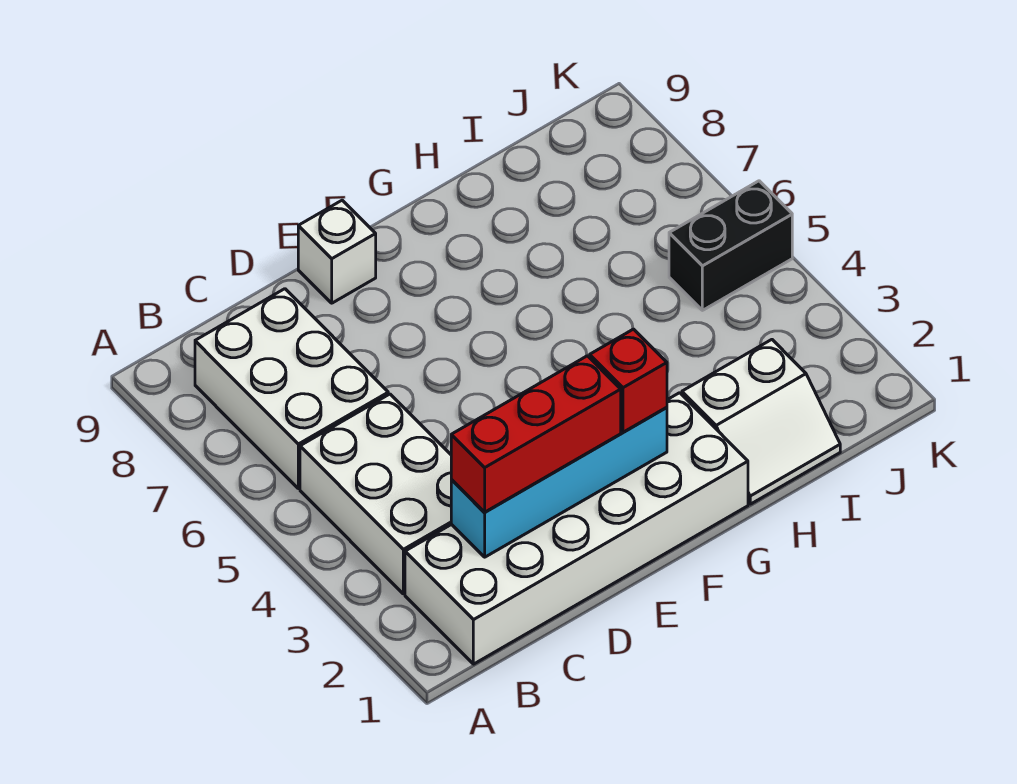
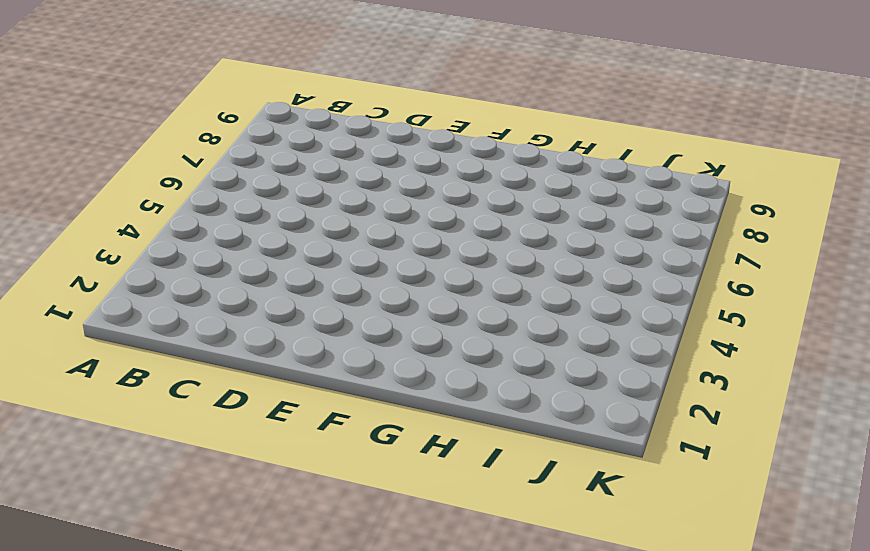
none -> white 2x6 brick [405,393,748,664]
none -> white 2x3 brick [300,394,451,594]

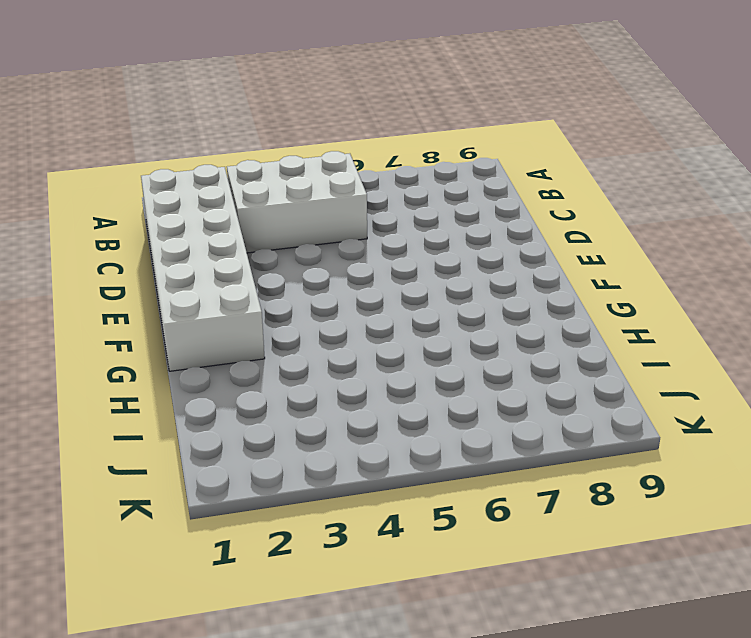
none -> white 2x3 brick [195,289,388,489]
none -> white 1x1 brick [298,200,376,303]

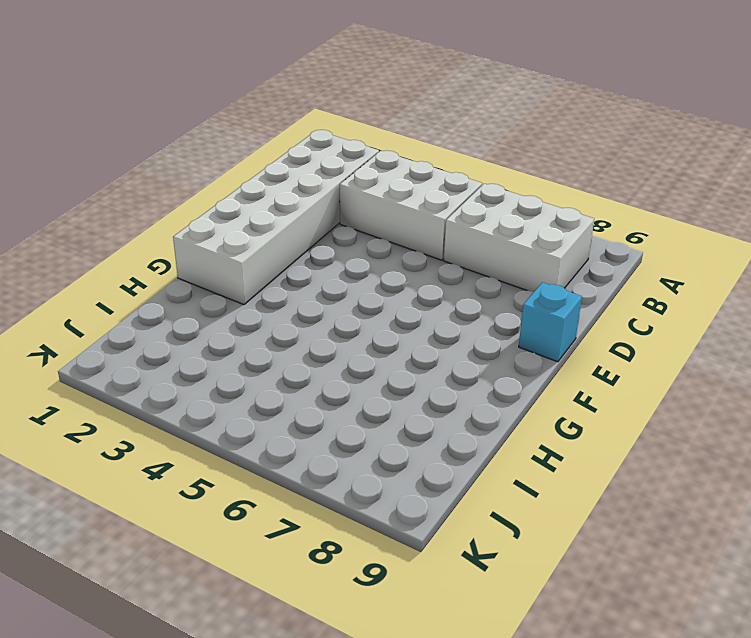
cyan 1x1 brick [519,282,582,362] -> white 1x1 brick [298,200,376,303]
none -> white 2x2 slope [682,340,840,504]
none -> black 1x2 brick [669,181,792,310]

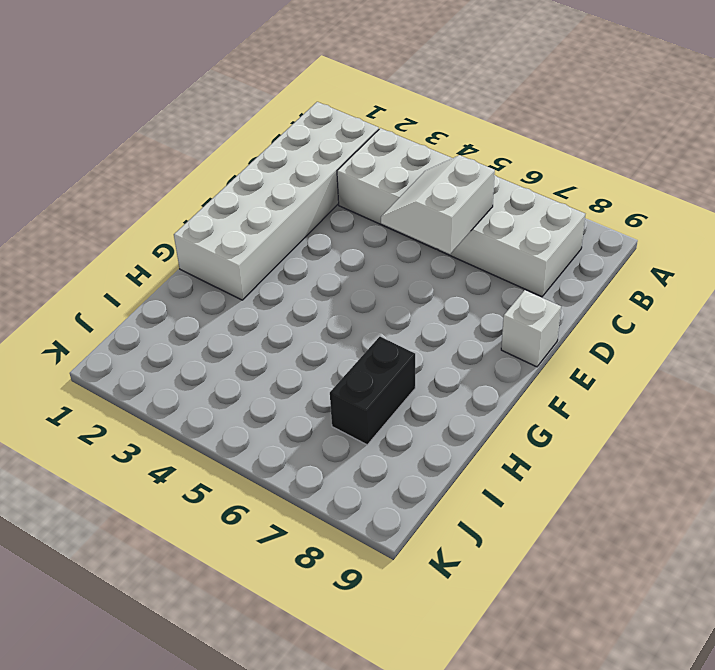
white 2x2 slope [381,155,495,254] -> white 2x2 slope moved to [682,340,840,504]
black 1x2 brick [330,337,415,445] -> black 1x2 brick moved to [669,181,792,310]
none -> cyan 1x4 brick [451,408,667,557]
none -> red 1x3 brick [451,356,621,512]

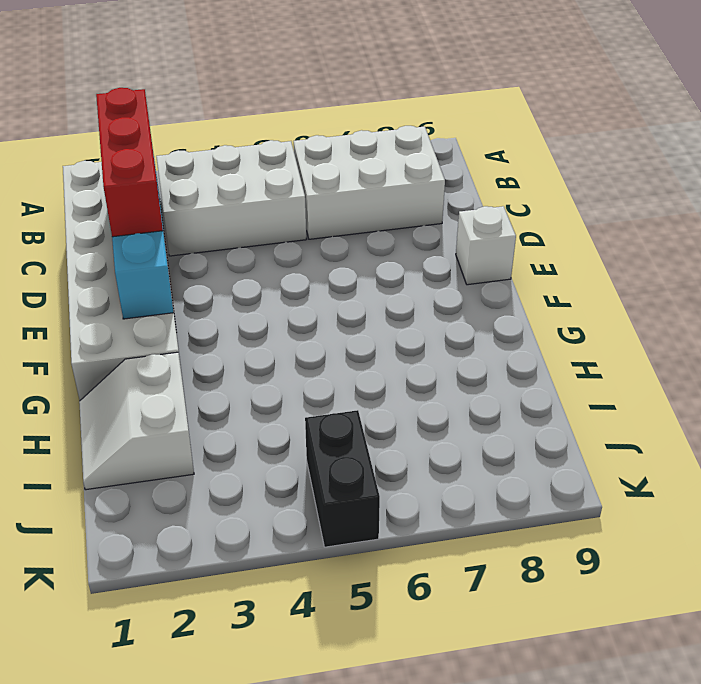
none -> red 1x1 brick [590,329,667,432]

